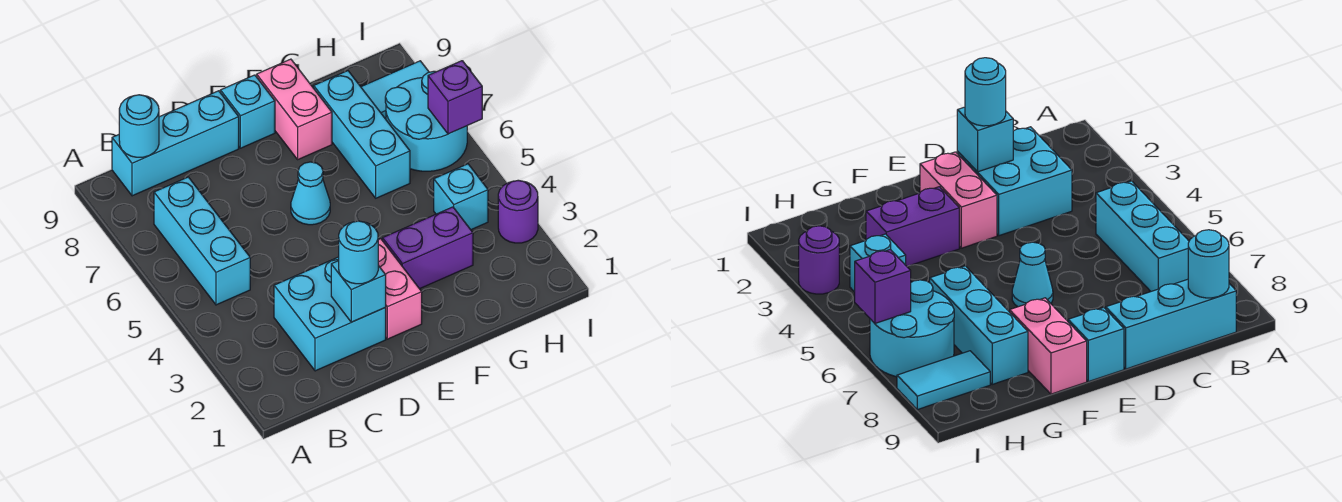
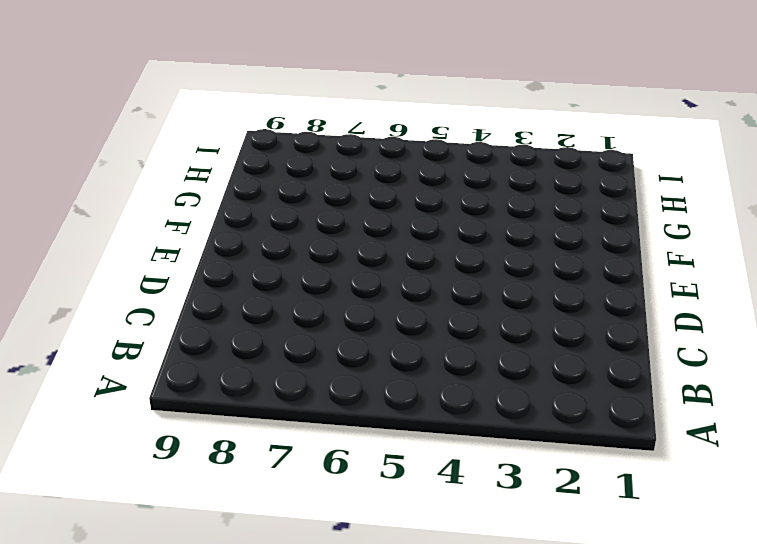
none -> cyan 1x3 brick [154,177,250,305]
none -> cyan 1x3 brick [112,91,239,196]
none -> cyan 2x2 brick [274,257,386,371]

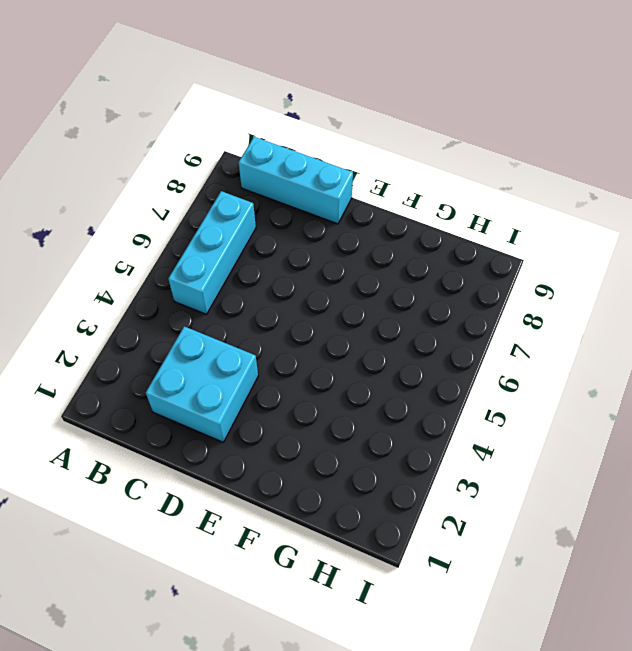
none -> pink 1x2 brick [378,239,422,339]
none -> cyan 1x1 cone [291,162,330,225]
none -> cyan 1x1 brick [220,75,275,148]

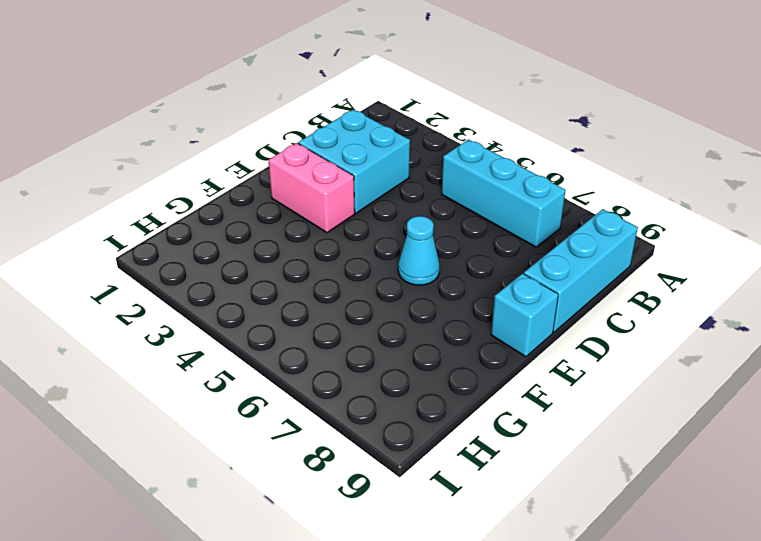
none -> purple 1x2 brick [383,207,473,289]
none -> pink 1x2 brick [257,59,332,159]
none -> cyan 1x3 brick [314,71,410,198]

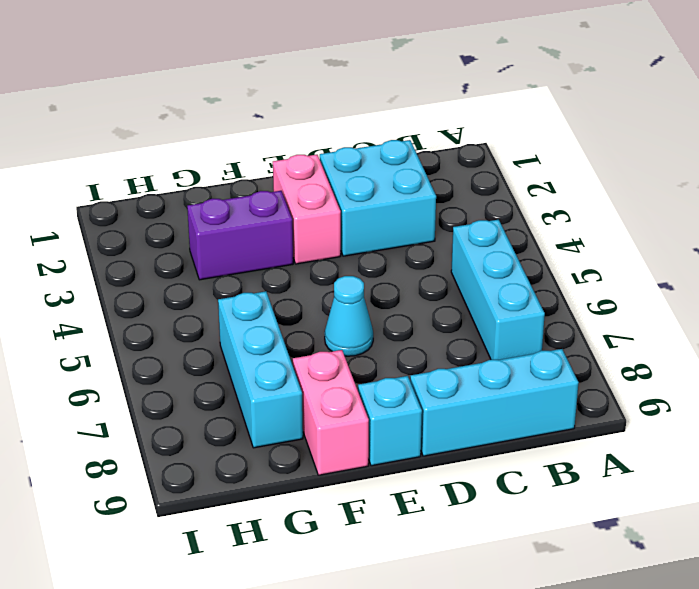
none -> cyan 1x1 brick [434,164,488,230]
none -> cyan 2x2 round brick [385,71,467,171]
none -> cyan 1x2 tile [361,61,429,119]

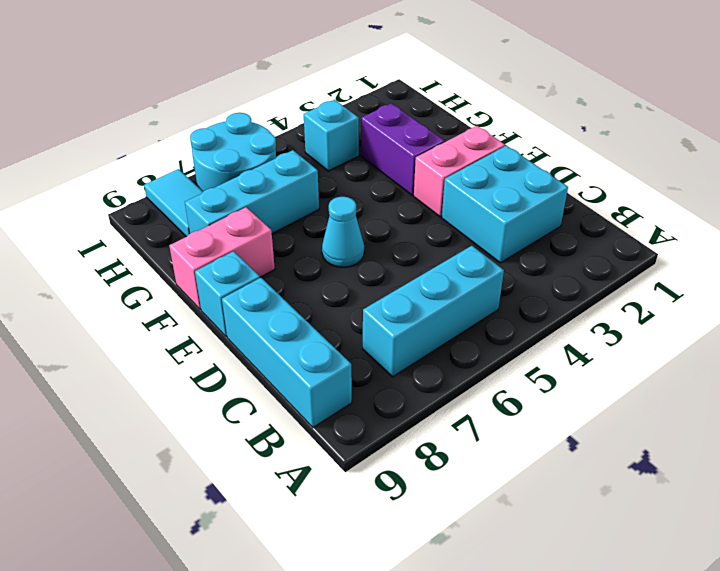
none -> purple 1x1 round brick [498,180,538,243]
none -> cyan 1x1 round brick [119,95,159,157]
none -> cyan 1x1 brick [331,261,386,322]

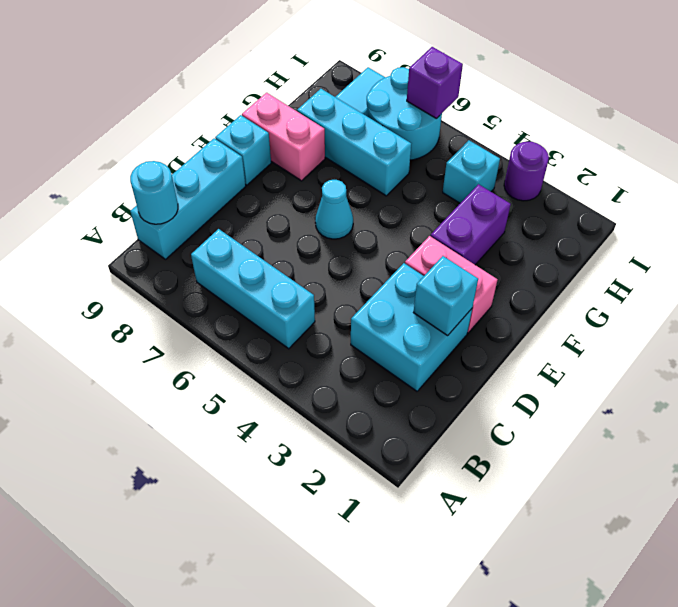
none -> cyan 1x1 round brick [339,221,378,284]

